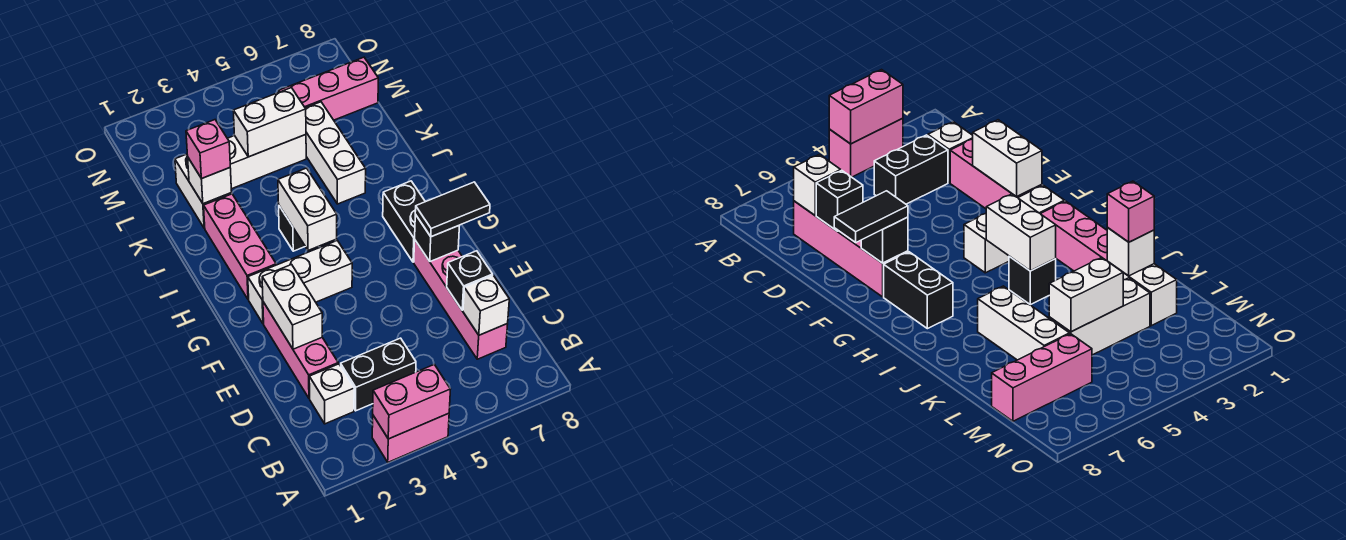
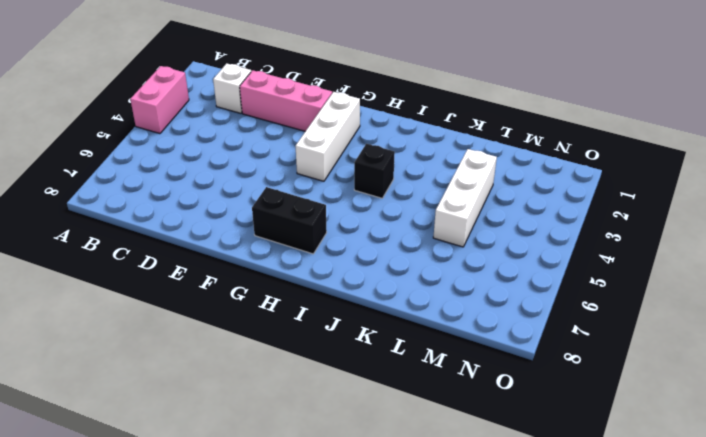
none -> black 1x2 brick [341,338,416,411]
none -> pink 1x4 brick [414,241,508,359]
none -> pink 1x3 brick [204,194,276,300]

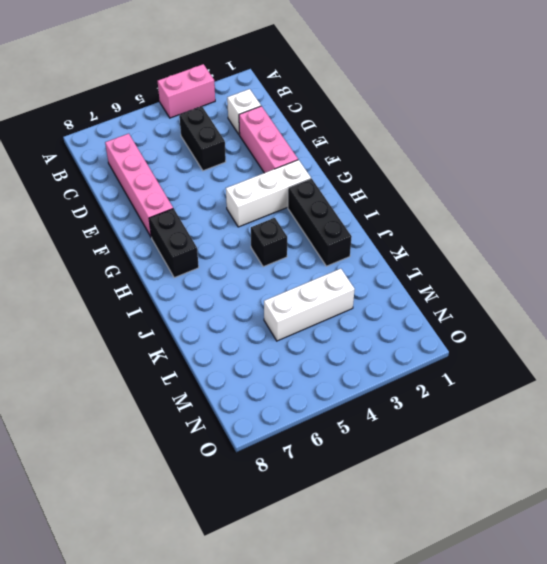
black 1x2 brick [179,107,226,171] -> black 1x2 brick turned to [341,338,416,411]
black 1x3 brick [288,179,352,266] -> pink 1x3 brick [204,194,276,300]
none -> white 1x3 brick [305,102,366,204]
none -> white 1x2 brick [175,154,232,228]
none -> pink 1x3 brick [279,57,378,120]

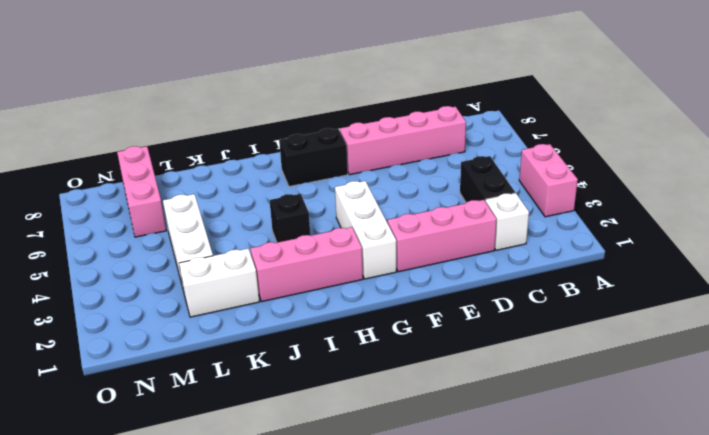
none -> white 1x3 brick [305,102,366,204]
none -> pink 1x2 brick [373,365,450,439]
none -> white 1x1 brick [463,276,509,335]

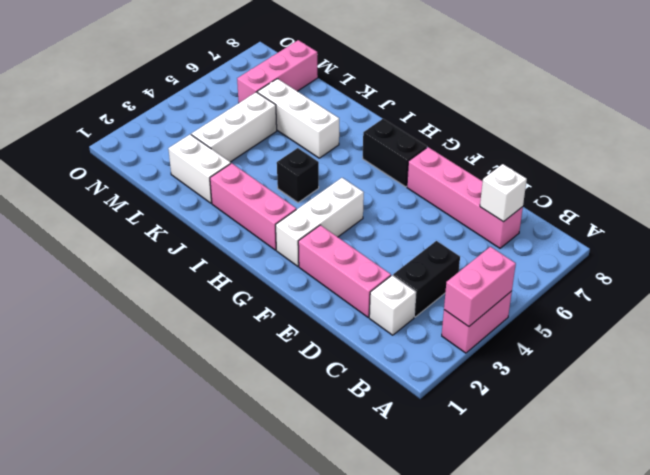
none -> black 1x1 brick [447,251,493,310]
none -> white 1x2 brick [262,265,322,349]
none -> black 1x1 brick [415,214,460,262]

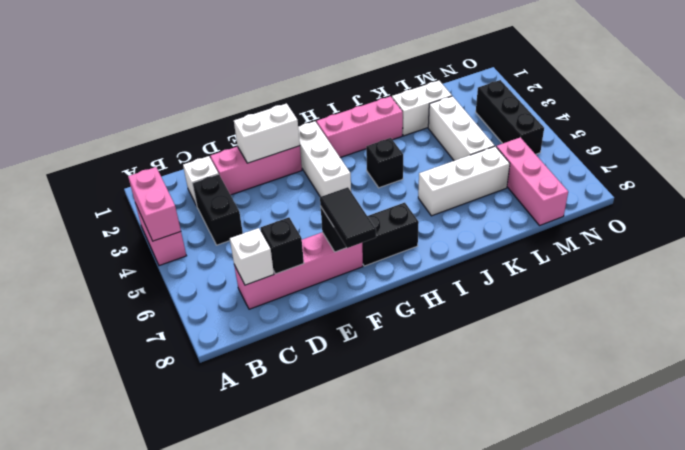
black 1x3 brick [476,80,544,154] -> none
none -> white 1x2 brick [278,168,337,250]
none -> white 1x1 brick [188,158,232,204]
none -> white 1x2 brick [233,88,306,157]

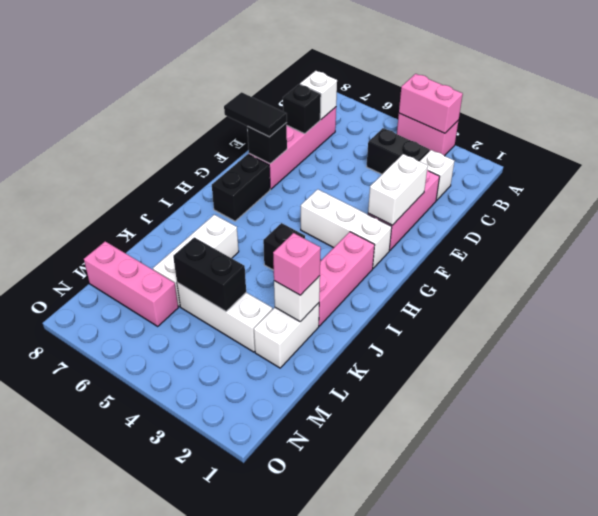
black 1x2 brick [173,237,246,311] -> white 1x2 brick [233,88,306,157]
none -> white 1x2 brick [278,168,337,250]

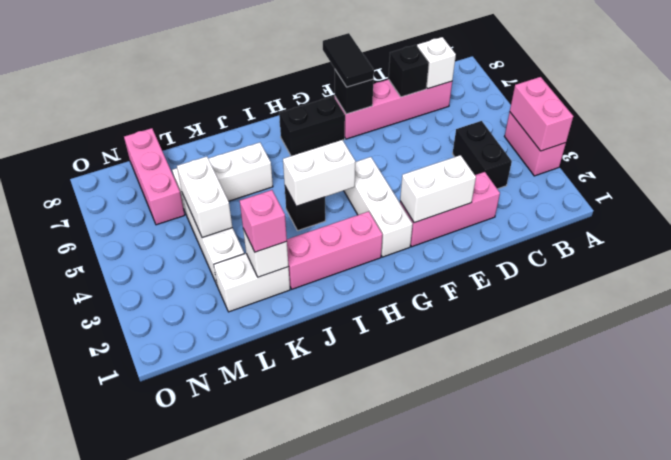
none -> white 1x1 brick [309,364,354,424]

